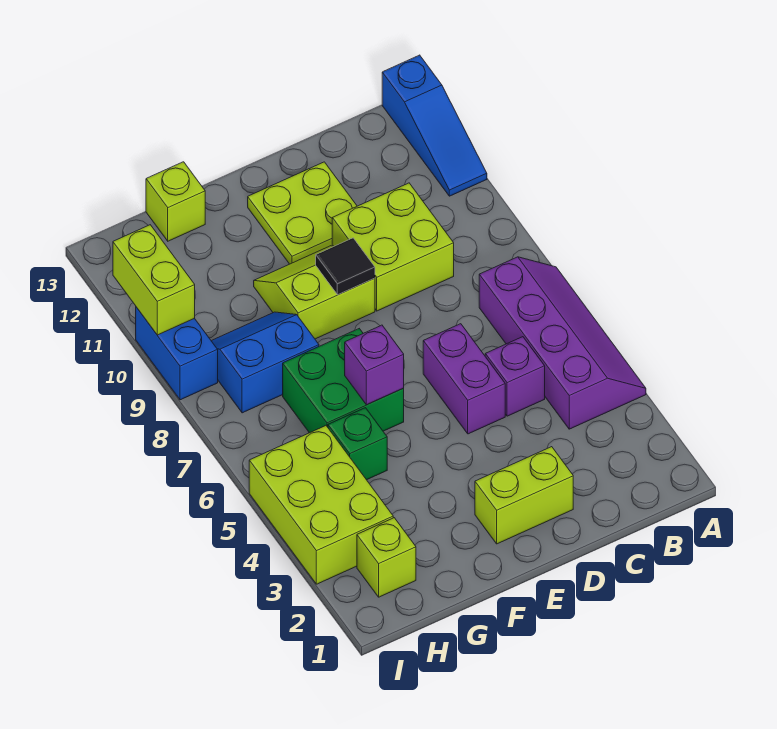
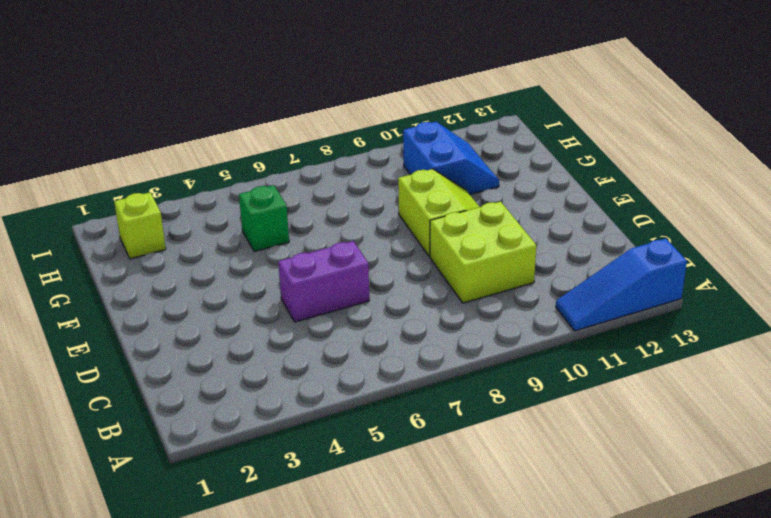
blue 2x2 slope [403,122,499,194] -> blue 2x2 slope moved to [212,312,319,413]
none -> purple 2x4 slope [479,257,646,429]
none -> purple 1x1 brick [485,337,545,416]
none -> lime 1x2 brick [475,447,573,544]

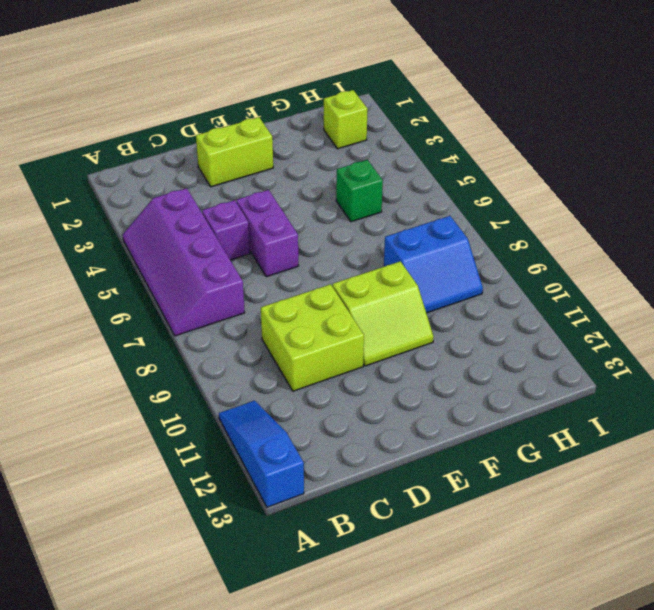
none -> lime 2x2 plate [248,162,357,264]
none -> green 2x2 brick [283,329,404,433]
none -> lime 1x1 brick [146,162,205,241]

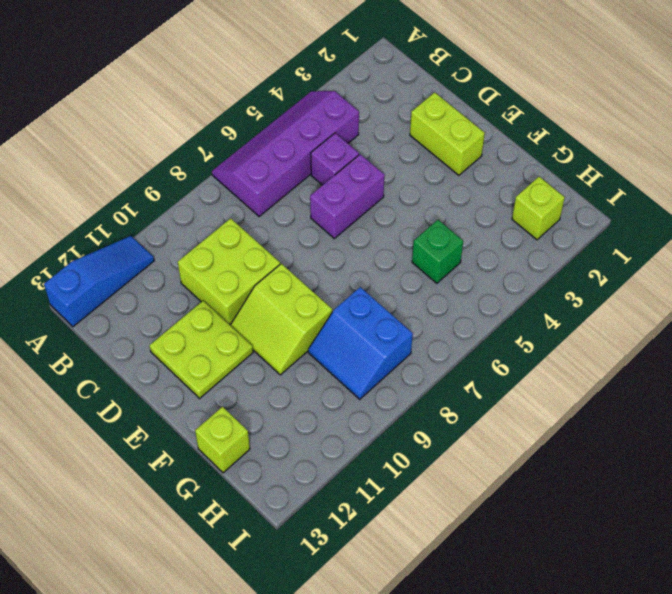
none -> green 2x2 brick [283,329,404,433]
none -> lime 2x3 brick [249,426,393,584]
none -> blue 1x2 brick [136,307,218,400]

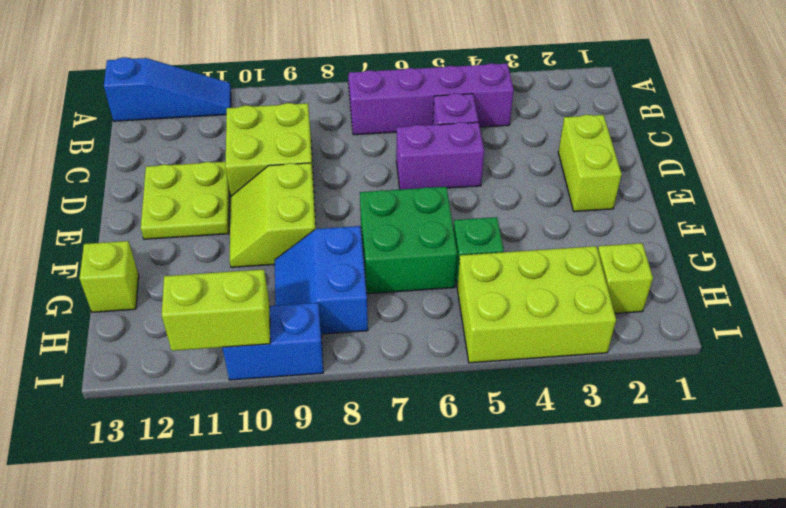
none -> black 1x1 tile [316,238,375,295]
none -> purple 1x1 brick [345,325,404,405]

